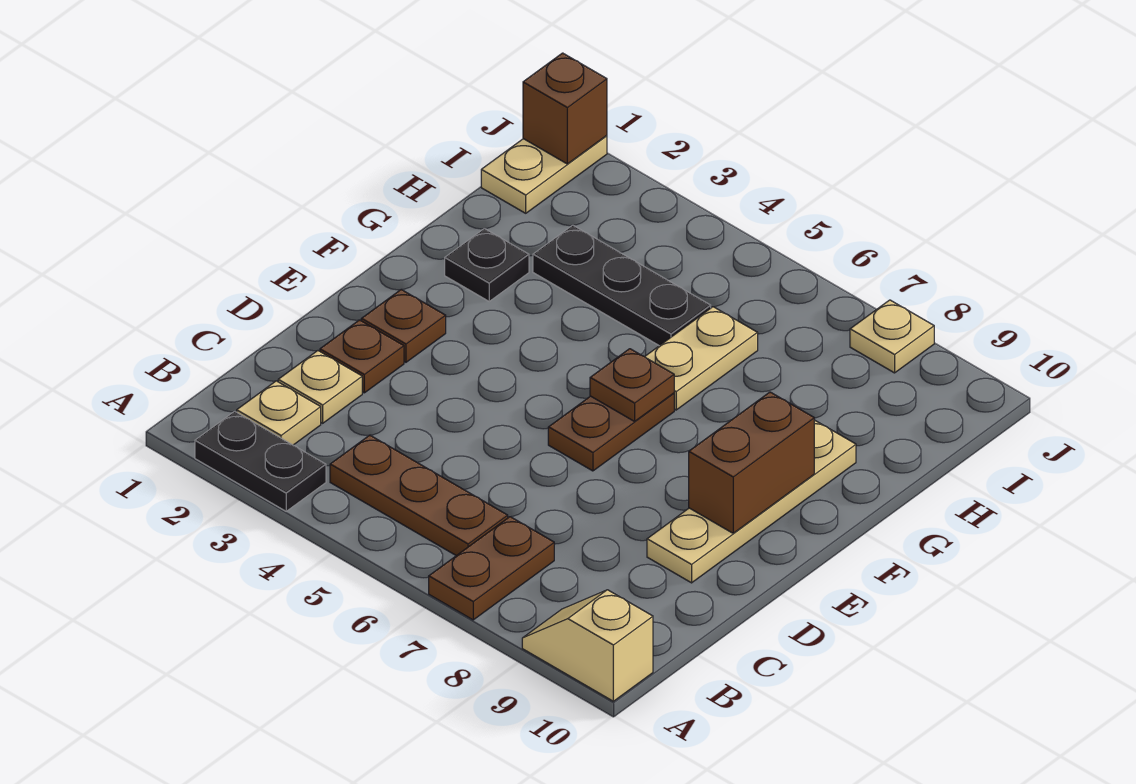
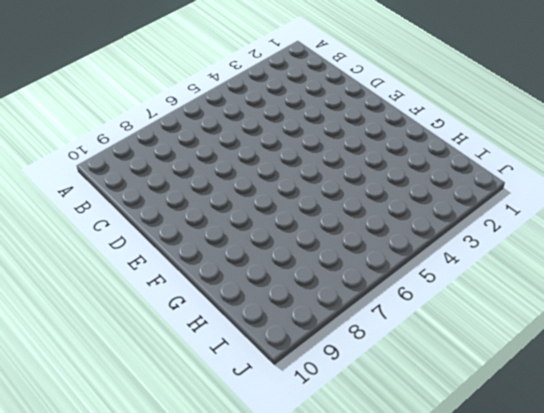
none -> black 1x2 plate [195,411,326,511]
none -> brown 1x2 plate [429,517,554,620]
none -> tan 1x2 slope [522,590,653,701]

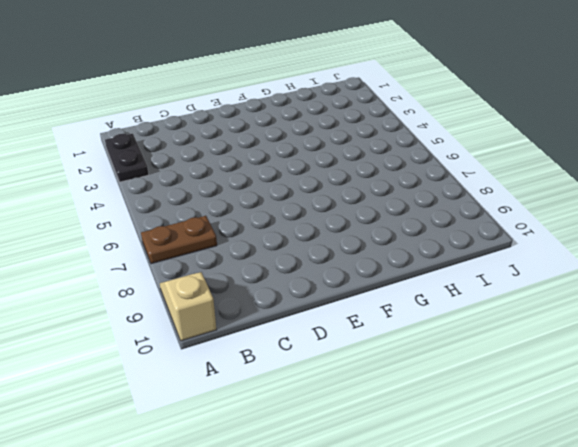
none -> tan 1x1 plate [237,381,321,445]
none -> brown 1x3 plate [330,435,508,556]
none -> tan 1x1 plate [278,351,362,423]

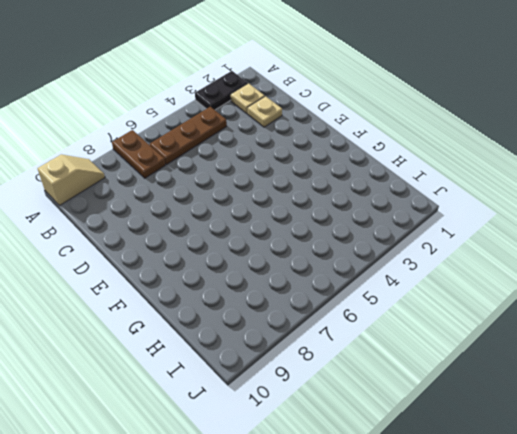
none -> brown 1x1 plate [320,320,404,393]
none -> tan 1x4 plate [647,420,856,583]
none -> brown 1x1 plate [361,290,446,362]

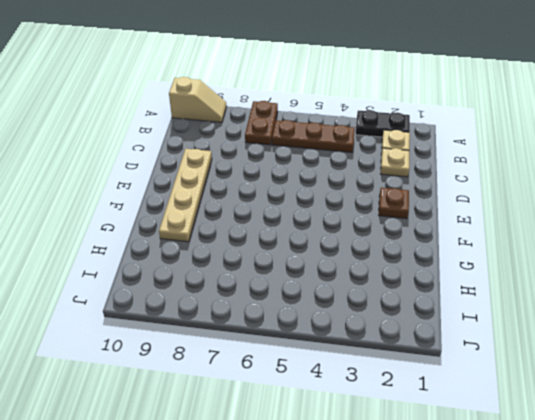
none -> brown 1x1 plate [320,320,404,393]
none -> brown 1x2 plate [548,393,674,471]
none -> black 1x1 plate [445,229,529,301]

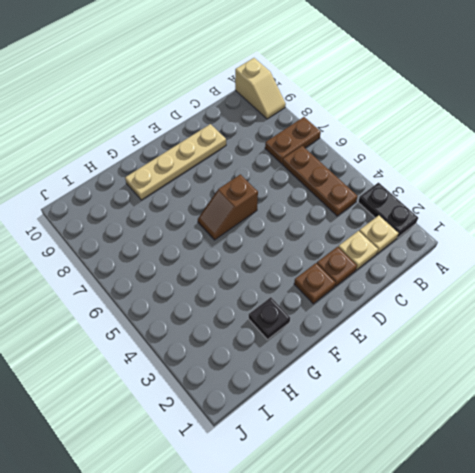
brown 1x2 slope [198,174,258,240] -> brown 1x2 plate [548,393,674,471]
none -> tan 1x2 plate [645,307,758,410]
none -> black 1x3 plate [533,225,711,346]
none -> tan 1x2 plate [481,136,607,213]

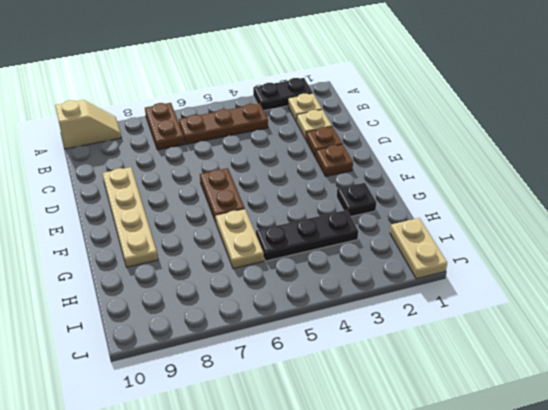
none -> tan 1x1 plate [850,300,934,373]
none -> brown 1x2 brick [689,392,814,533]
none -> brown 1x1 plate [590,349,674,421]

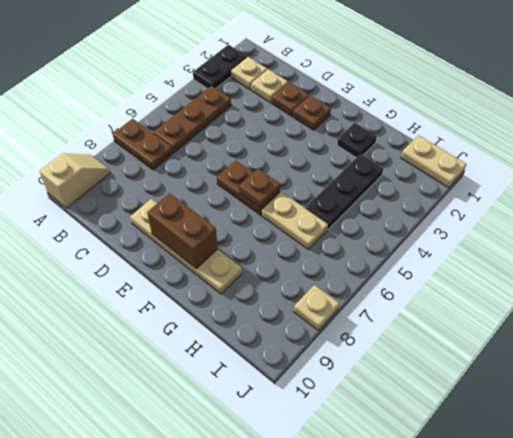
none -> brown 1x1 brick [523,53,607,164]

